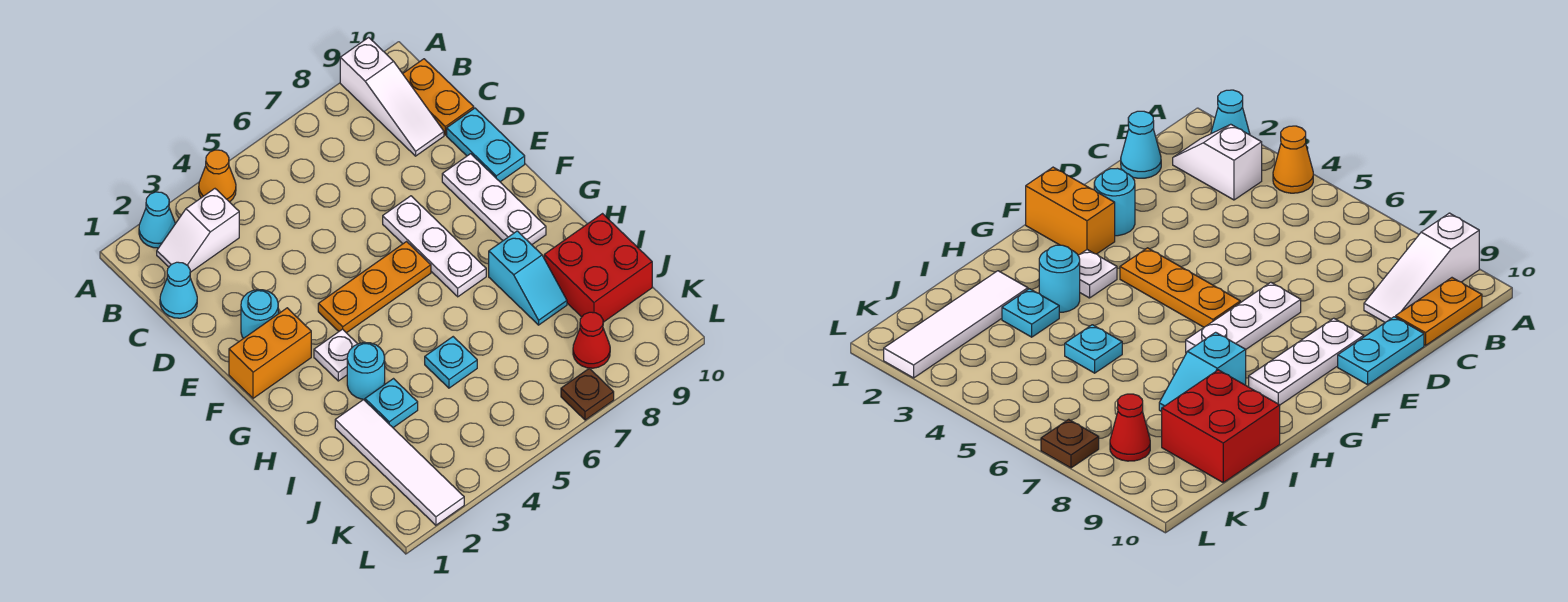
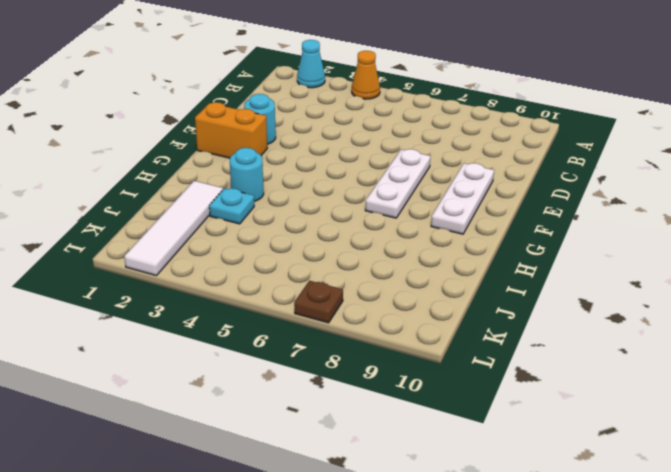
none -> white 1x3 slope [340,37,444,156]
none -> white 1x2 slope [157,189,239,272]
none -> orange 1x2 plate [403,59,474,135]

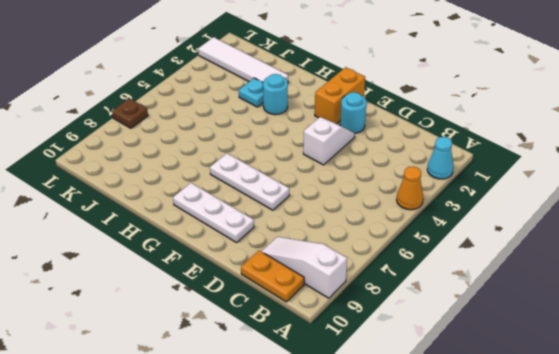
white 1x2 slope [303,117,355,165] -> white 1x2 slope moved to [157,189,239,272]
none -> cyan 1x1 cone [160,262,197,318]
none -> cyan 1x2 plate [447,108,525,182]
none -> orange 1x3 plate [318,242,431,333]

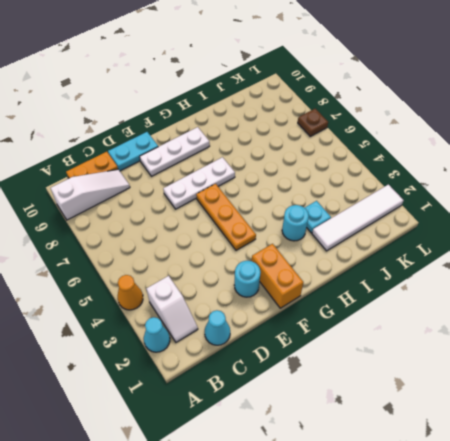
none -> white 1x1 plate [314,329,357,381]
none -> cyan 1x2 slope [489,231,567,325]
none -> cyan 1x1 plate [425,337,477,388]

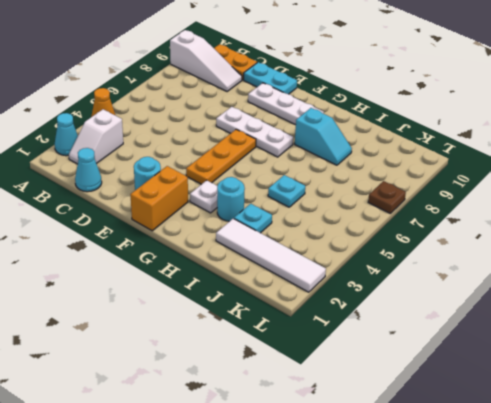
none -> red 2x2 brick [544,214,652,322]
none -> red 1x1 cone [573,312,610,368]

